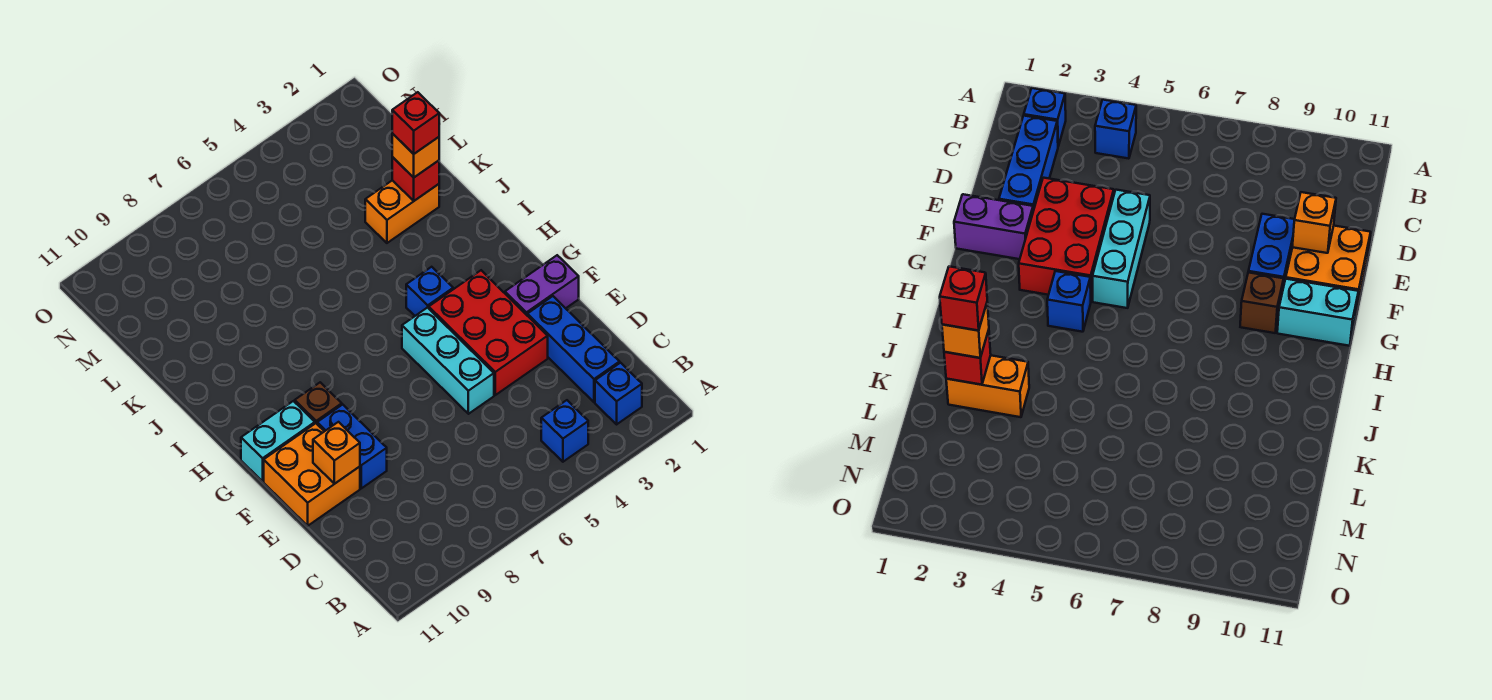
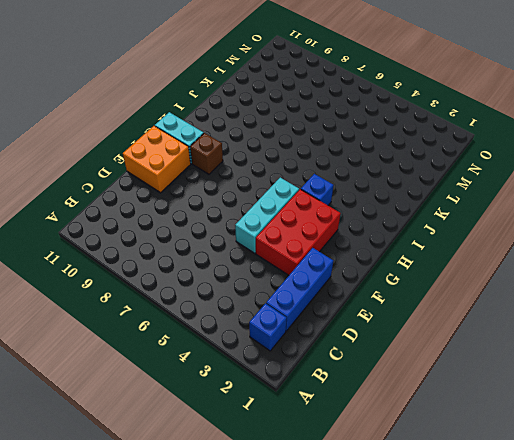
none -> blue 1x1 brick [541,400,588,462]
none -> blue 1x2 brick [317,405,387,488]
none -> purple 1x2 brick [505,255,579,315]

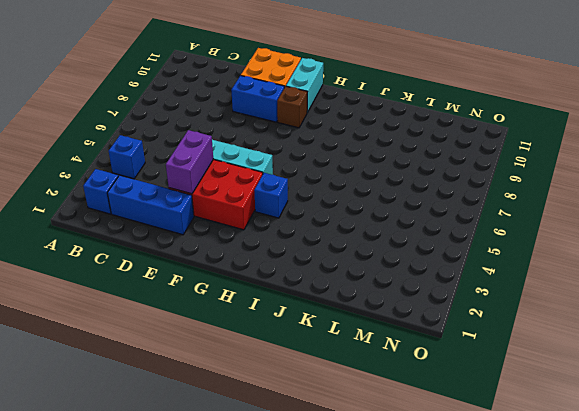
purple 1x2 brick [166,130,213,194] -> purple 1x2 brick moved to [505,255,579,315]
none -> orange 1x2 brick [365,180,439,243]
none -> orange 1x1 brick [313,422,360,484]
none -> red 1x1 brick [392,157,439,201]

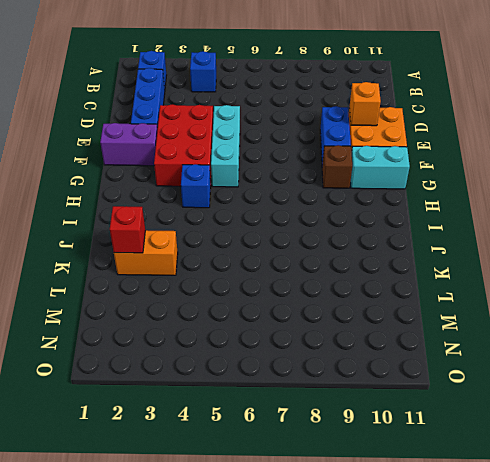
none -> orange 1x1 brick [392,134,439,178]
none -> red 1x1 brick [392,92,439,154]

